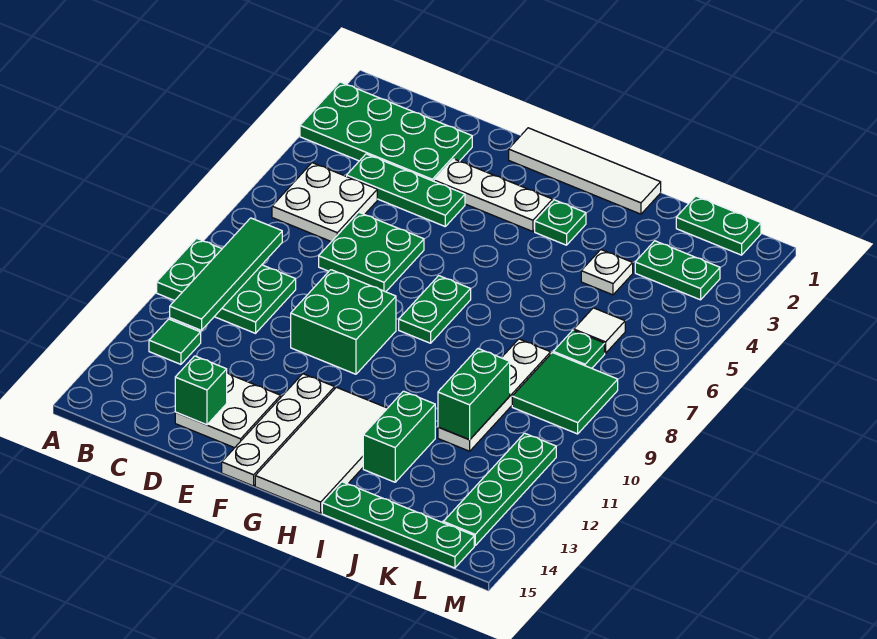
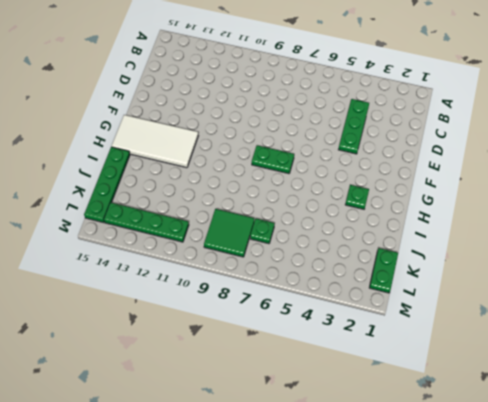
none -> green 2x4 plate [300,82,472,181]
none -> green 2x3 plate [157,238,296,333]
none -> white 2x2 plate [272,163,377,242]

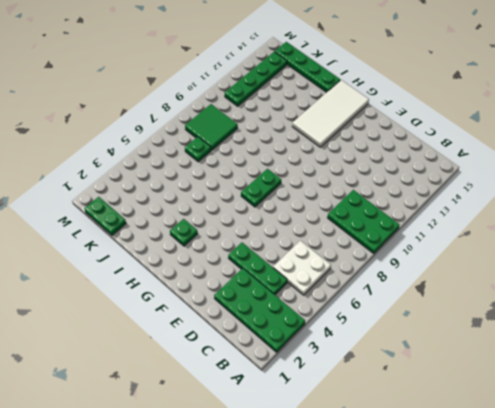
none -> green 1x1 tile [149,319,201,364]
none -> green 2x2 plate [319,212,424,292]
none -> white 2x2 plate [175,373,281,448]

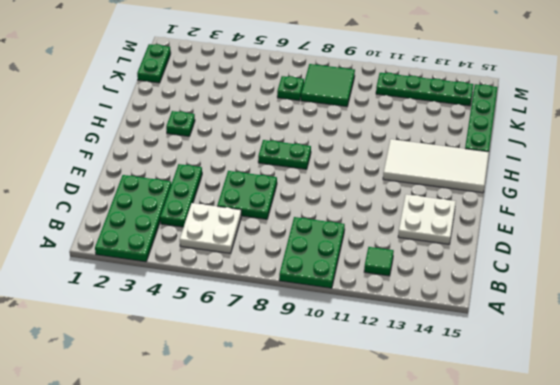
none -> white 1x3 plate [434,159,553,232]
none -> green 2x2 brick [291,270,396,374]
none -> white 1x4 tile [509,128,661,214]

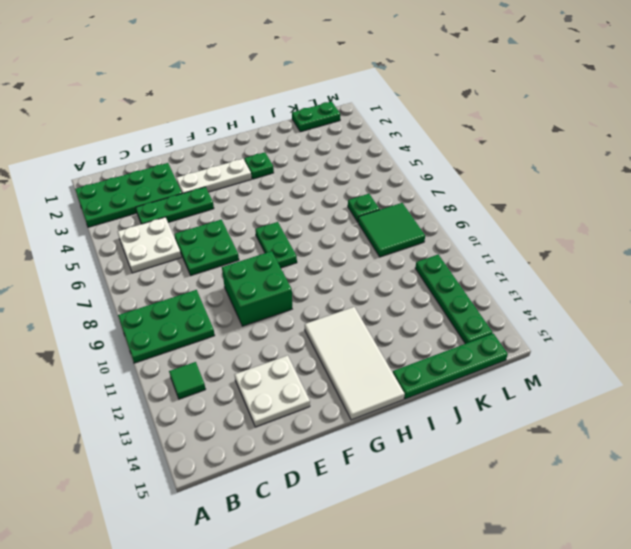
none -> white 1x4 tile [509,128,661,214]
none -> white 1x4 plate [222,374,335,486]
none -> green 1x2 brick [363,391,435,482]

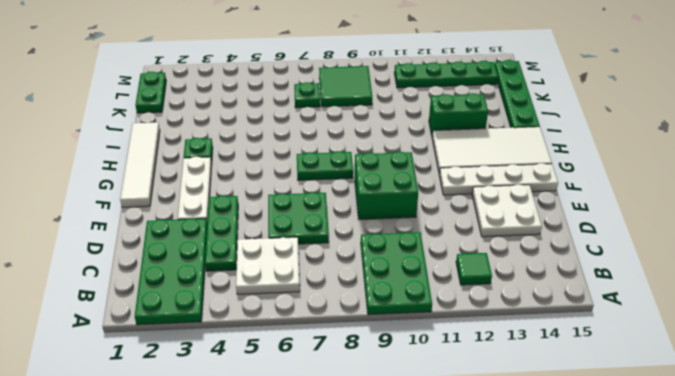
none -> white 1x1 plate [581,250,633,295]
none -> white 1x4 plate [438,339,551,451]
none -> green 1x2 plate [635,241,720,300]

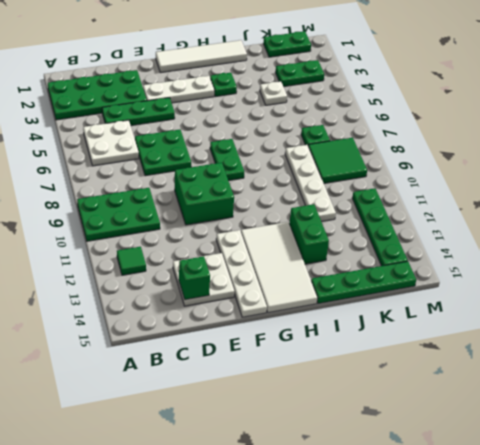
none -> white 1x1 tile [574,308,625,353]
none -> green 1x4 tile [170,218,282,330]
none -> green 1x2 brick [438,349,510,440]

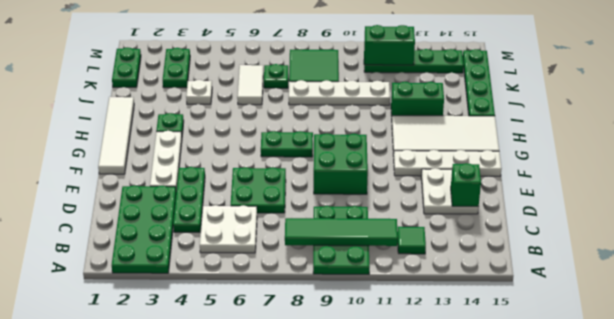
white 1x2 tile [237,65,263,105] -> white 1x1 tile [574,308,625,353]
green 1x2 brick [364,25,415,65] -> green 1x2 brick moved to [438,349,510,440]

